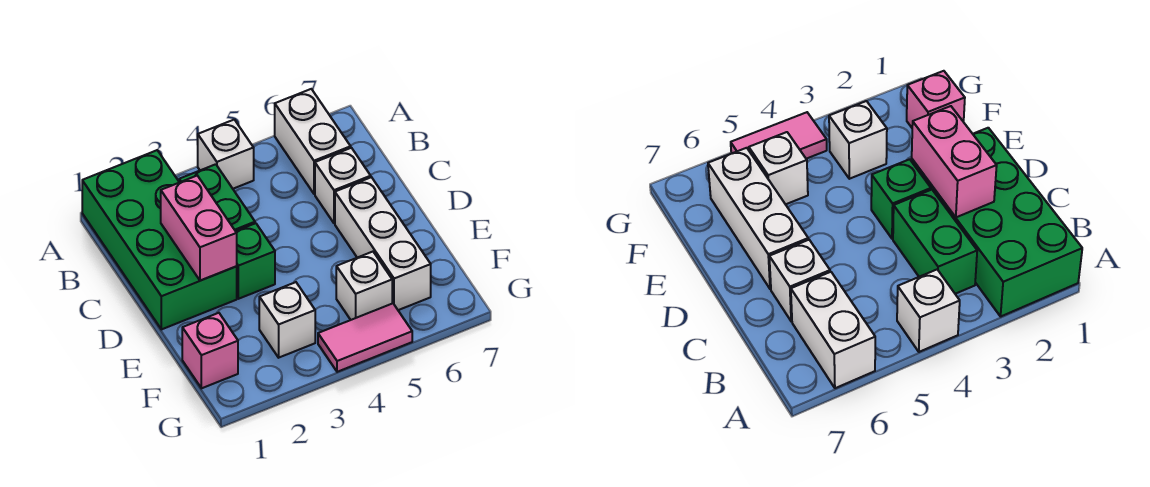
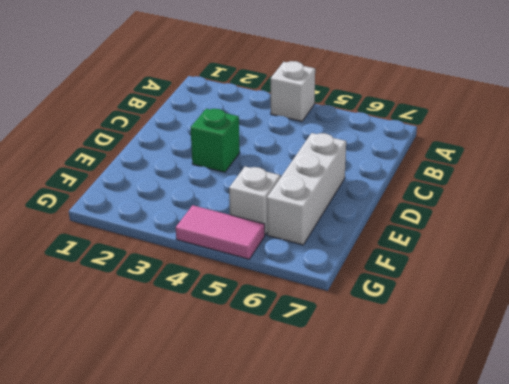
none -> green 2x4 brick [82,150,237,329]
none -> white 1x2 brick [275,89,351,194]
none -> green 1x2 brick [179,164,255,231]

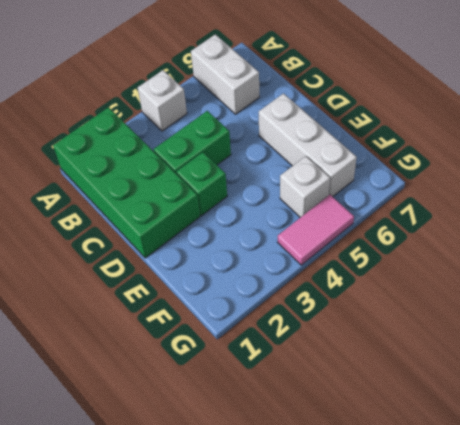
green 1x2 brick [154,111,231,174] -> green 1x2 brick turned to [179,164,255,231]
none -> white 1x1 brick [315,148,371,223]
none -> pink 1x1 brick [182,313,238,388]
none -> white 1x1 brick [259,282,315,358]

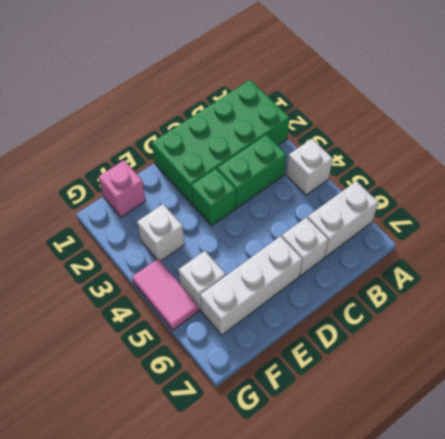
none -> pink 1x2 brick [161,176,237,281]

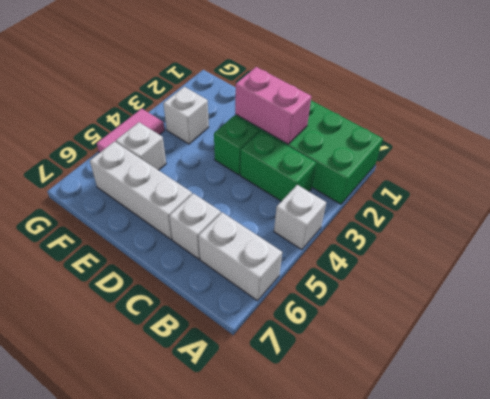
none -> pink 1x1 brick [182,313,238,388]

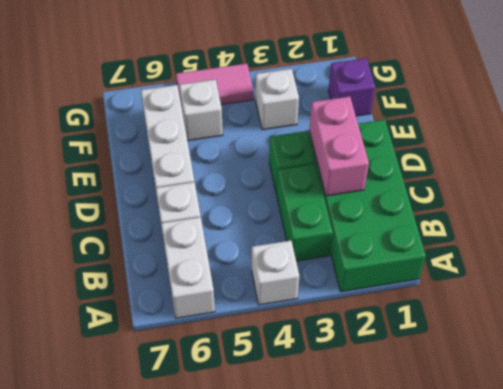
purple 1x1 brick [328,58,375,116] -> pink 1x1 brick [182,313,238,388]

